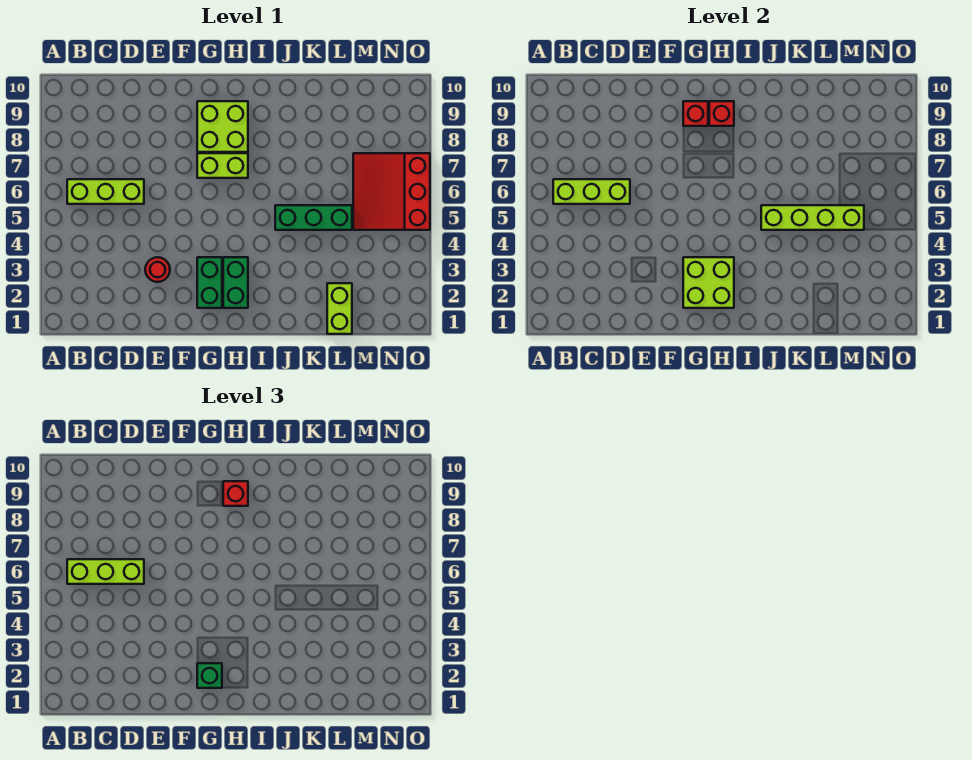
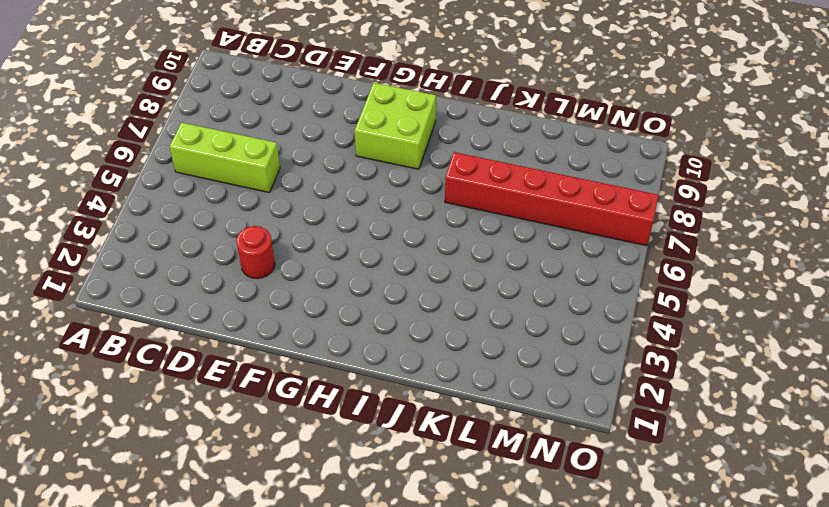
red 1x6 brick [445,152,659,246] -> red 3x3 slope [353,153,430,230]
none -> green 1x2 brick [197,257,222,308]
none -> lime 1x2 brick [197,153,248,178]
none -> green 1x2 brick [223,257,248,308]

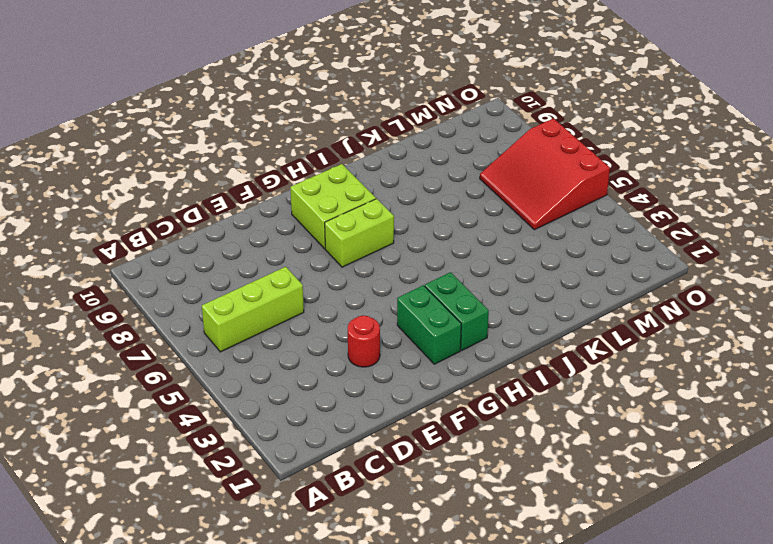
none -> green 1x3 brick [275,205,352,230]
none -> lime 1x2 brick [327,283,352,334]
none -> lime 1x3 brick [553,179,630,204]

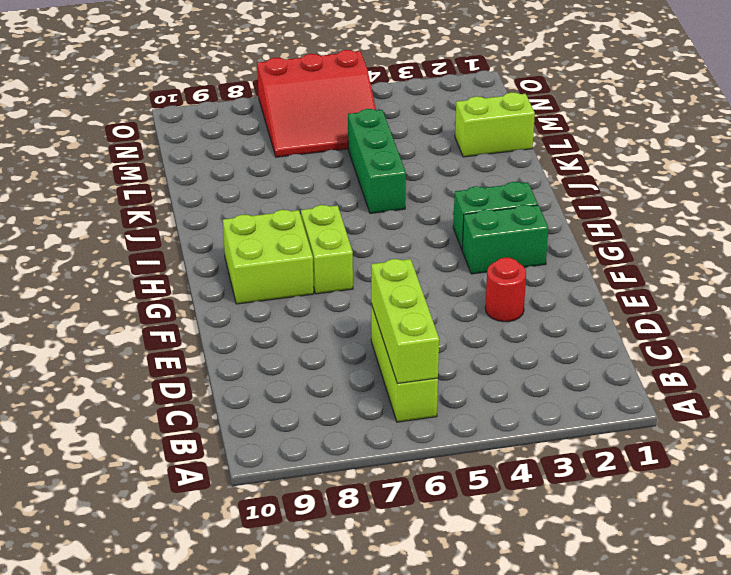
none -> lime 2x2 brick [683,257,734,308]
none -> red 1x1 brick [683,101,708,126]
none -> red 1x1 brick [709,101,734,126]

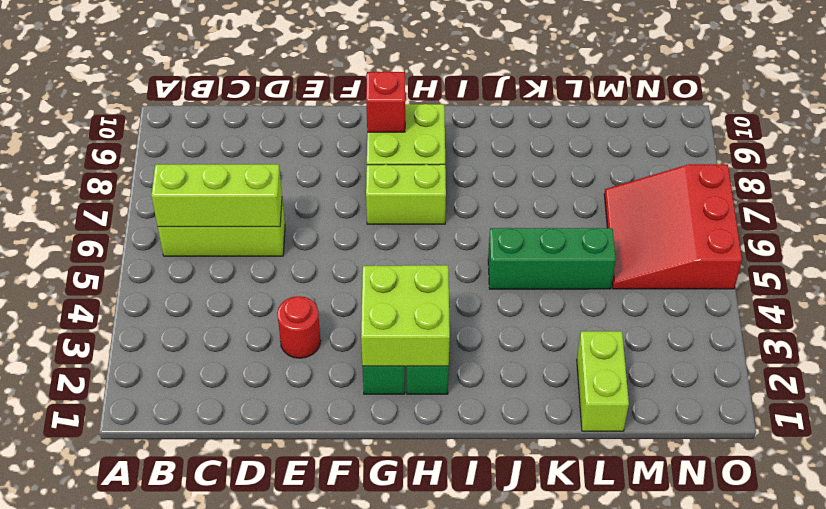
none -> red 1x1 brick [709,101,734,126]
none -> lime 1x4 brick [761,205,864,230]
none -> lime 1x3 brick [67,559,144,584]

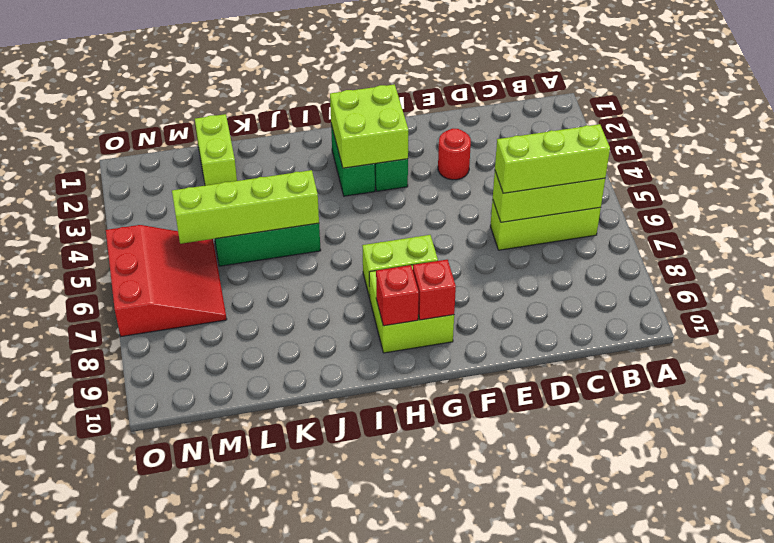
none -> green 1x1 brick [197,663,222,688]
none -> red 1x1 brick [223,481,248,506]

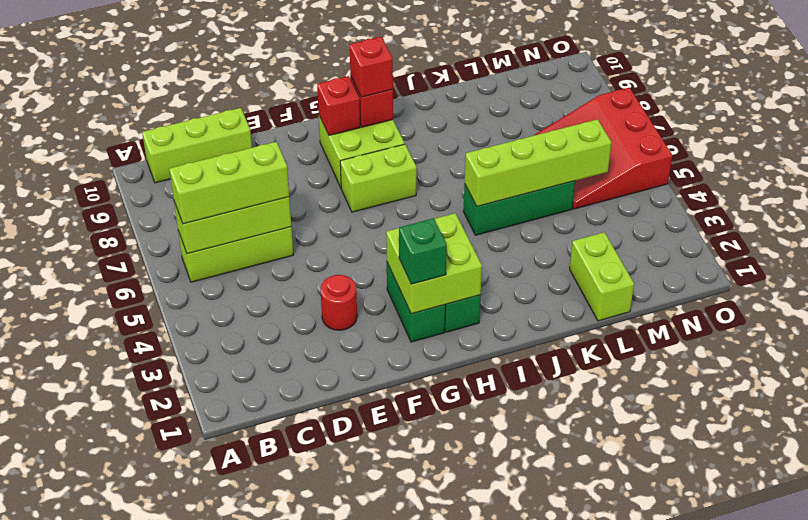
lime 1x3 brick [142,108,252,183] -> none

